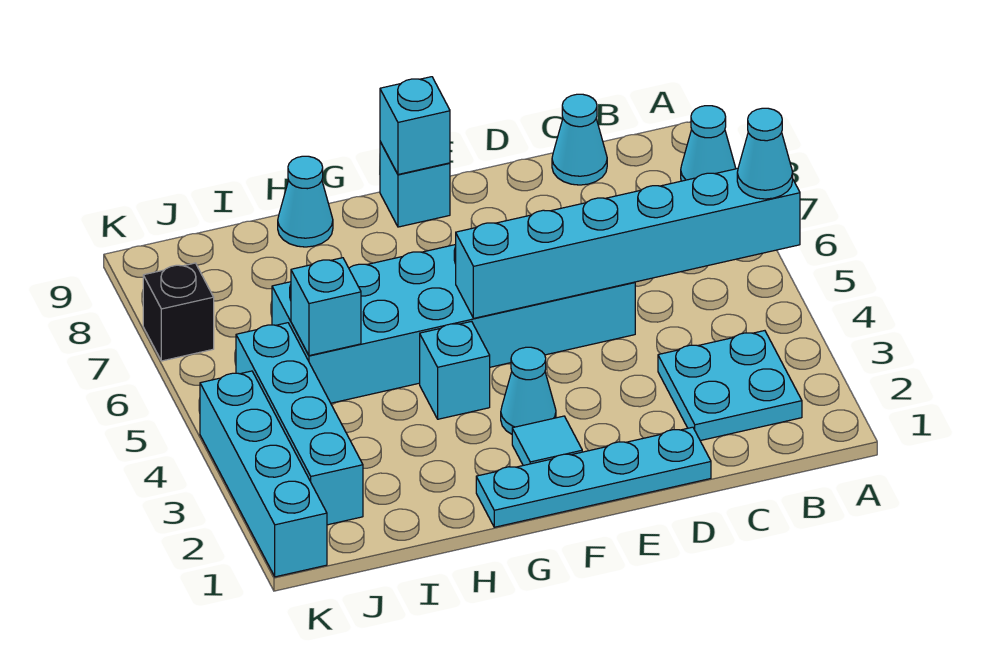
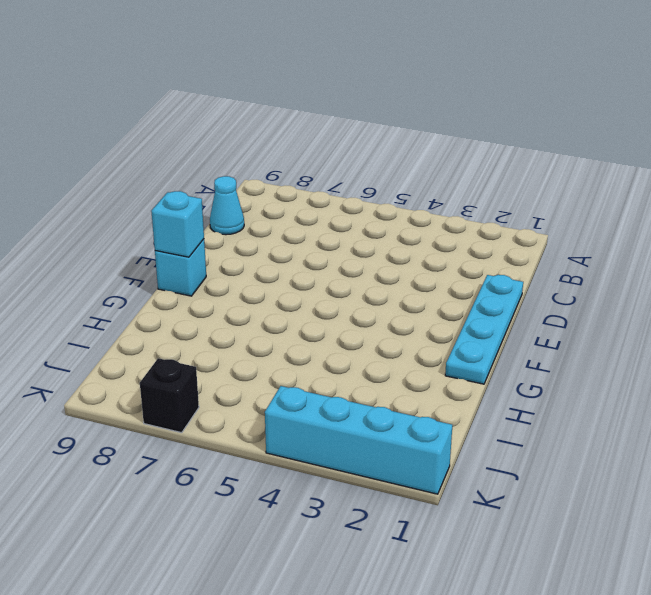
none -> cyan 1x1 cone [681,106,736,181]
none -> cyan 2x2 plate [658,331,802,441]
none -> cyan 2x6 brick [272,245,635,403]

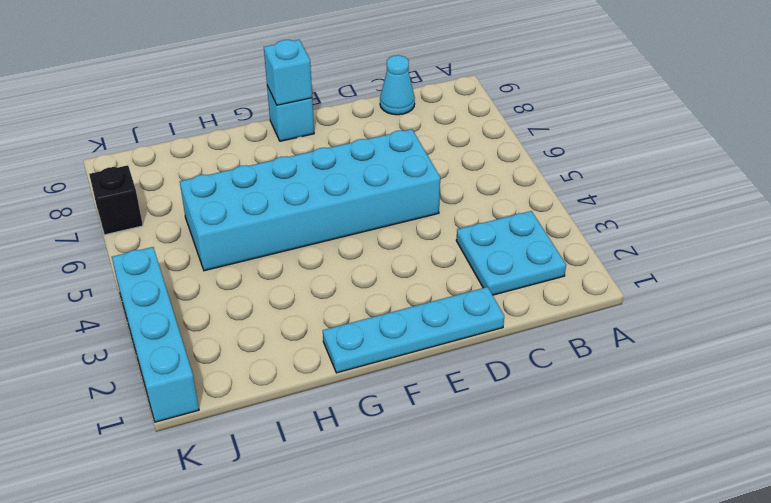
none -> cyan 1x1 cone [681,106,736,181]
none -> cyan 1x1 tile [512,416,582,465]
none -> cyan 1x1 cone [501,347,556,434]

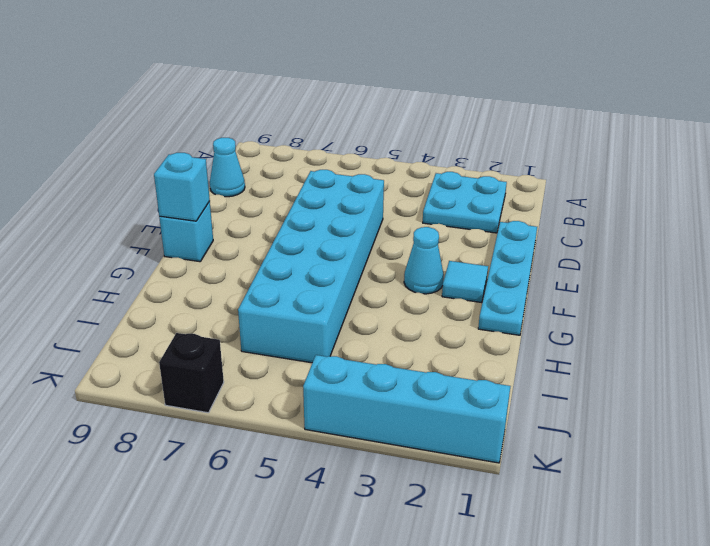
none -> cyan 1x1 cone [681,106,736,181]
none -> cyan 1x1 brick [420,321,490,419]
none -> cyan 1x1 cone [278,156,333,247]

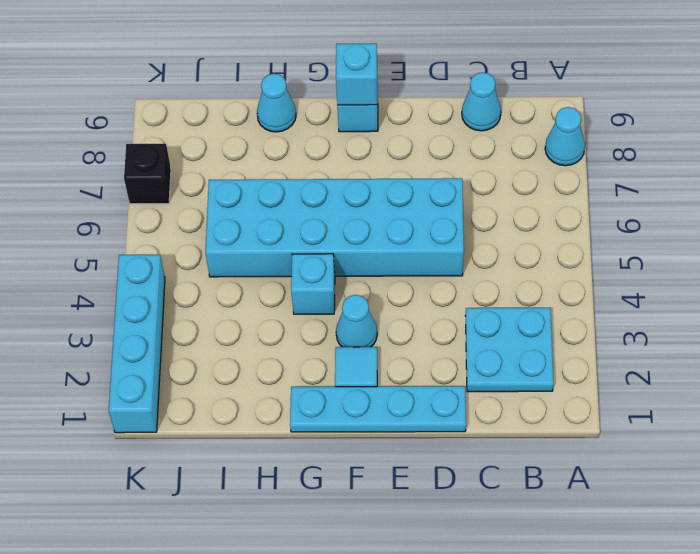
none -> cyan 1x4 brick [236,323,363,525]
none -> cyan 1x6 brick [456,169,800,318]
none -> cyan 1x1 brick [291,258,361,356]

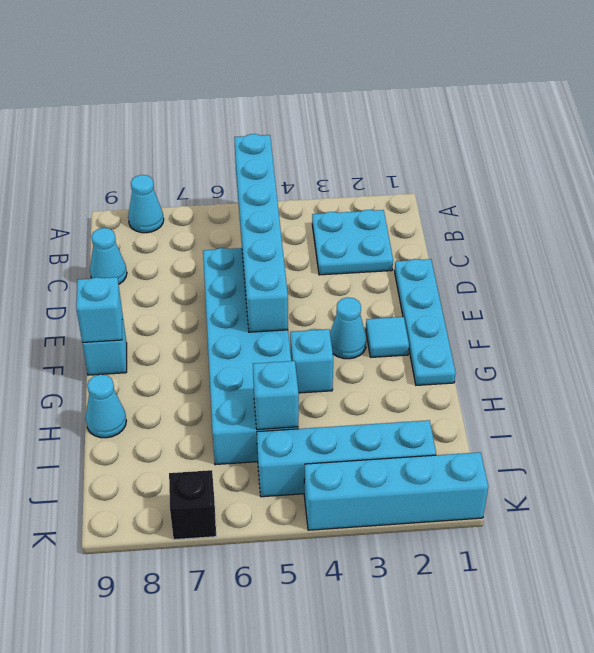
none -> cyan 1x1 cone [737,108,793,199]

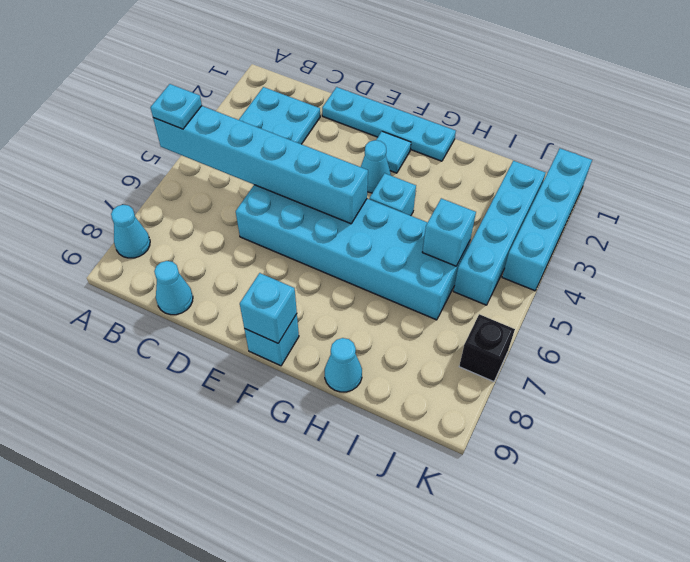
cyan 1x1 plate [150,84,202,129] -> cyan 1x1 cone [737,108,793,199]

